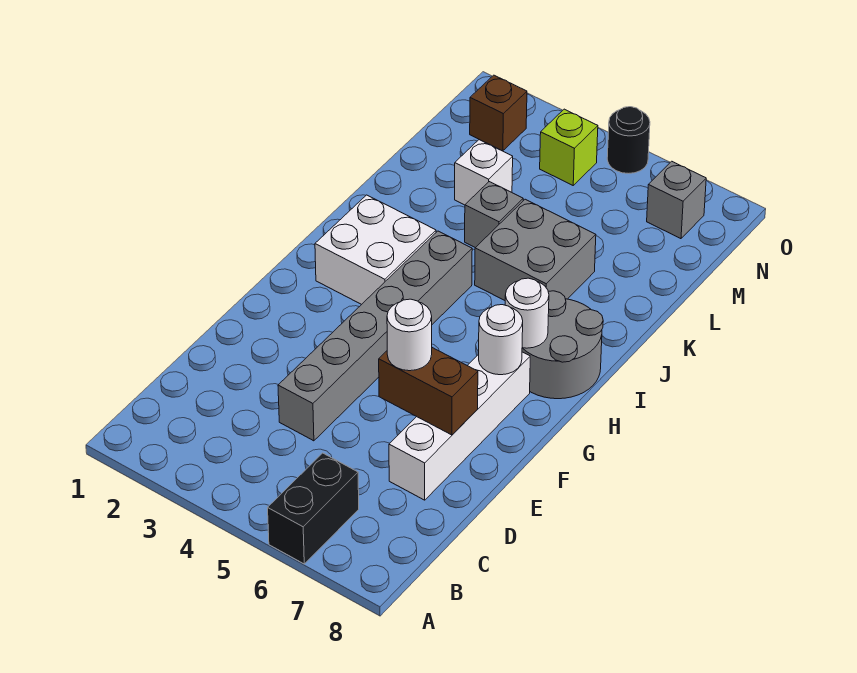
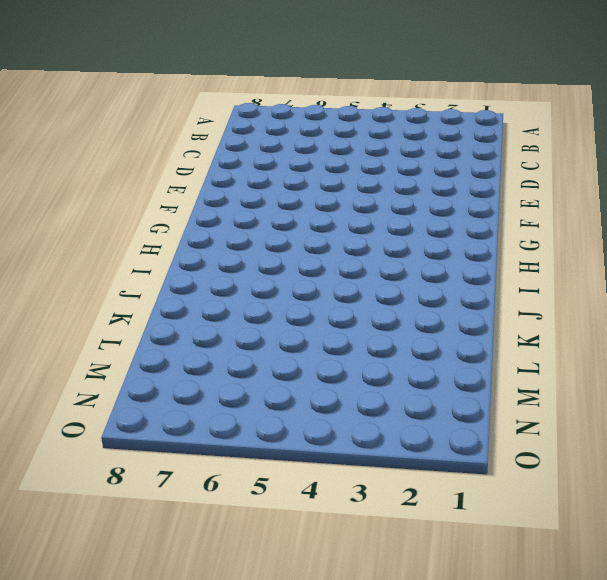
none -> black 1x2 brick [268,453,359,564]
none -> grey 1x6 brick [278,231,472,441]
none -> white 1x4 brick [389,352,530,500]

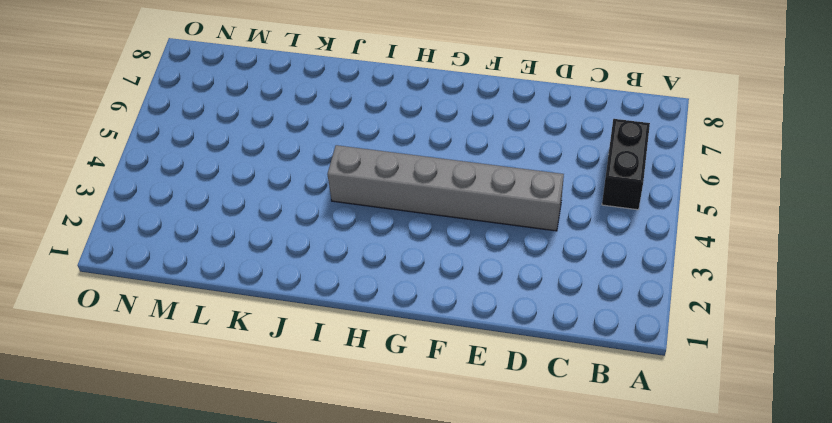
black 1x2 brick [602,119,650,210] -> black 1x2 brick turned to [268,453,359,564]
none -> white 1x4 brick [389,352,530,500]
none -> white 2x2 brick [315,195,436,305]
none -> grey 2x2 round brick [522,291,603,399]

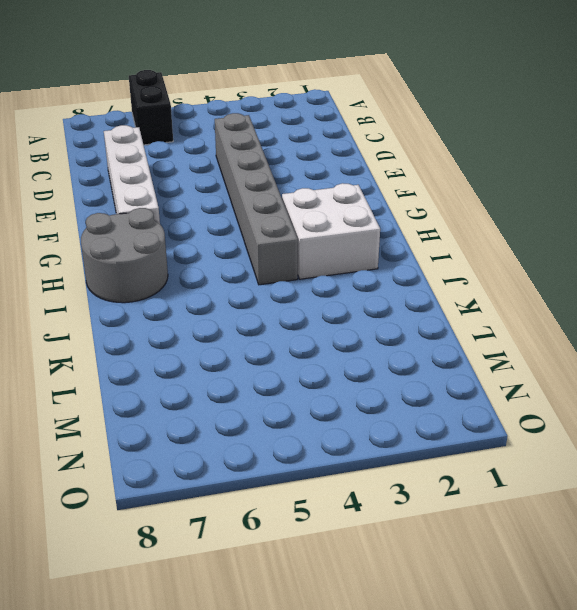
none -> grey 2x2 brick [475,199,596,300]
none -> grey 1x1 brick [465,182,523,248]
none -> white 1x1 brick [455,140,513,205]

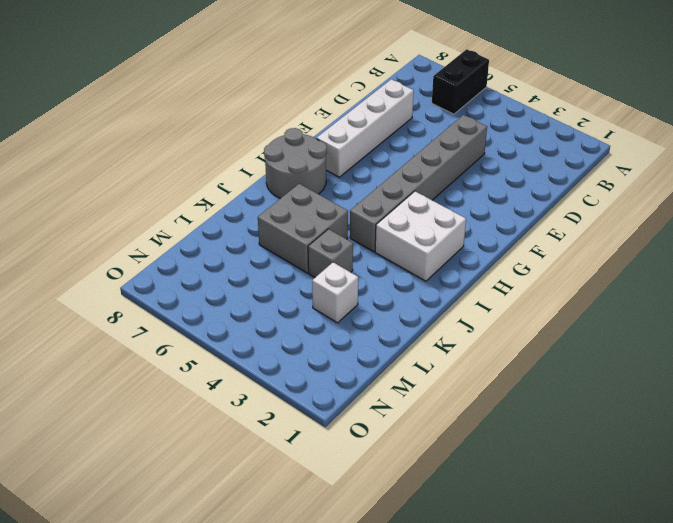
none -> brown 1x1 brick [470,75,527,151]
none -> lime 1x1 brick [540,109,598,185]
none -> grey 1x1 brick [647,161,706,239]

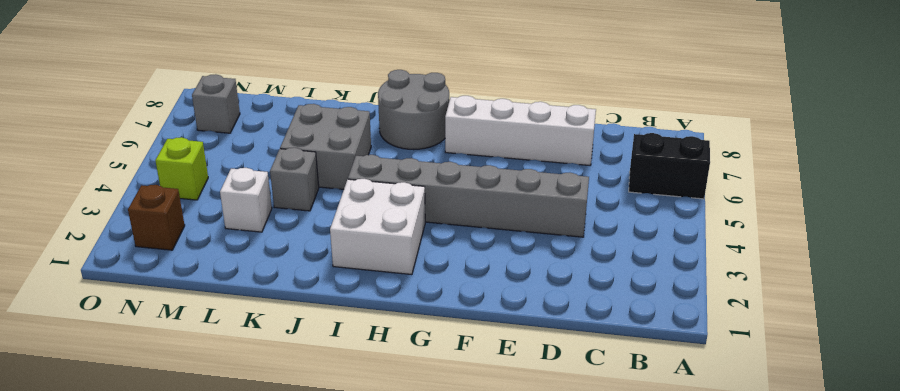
none -> black 1x1 round brick [607,107,650,173]
none -> brown 1x2 brick [379,348,478,435]
none -> white 1x1 round brick [479,305,523,375]

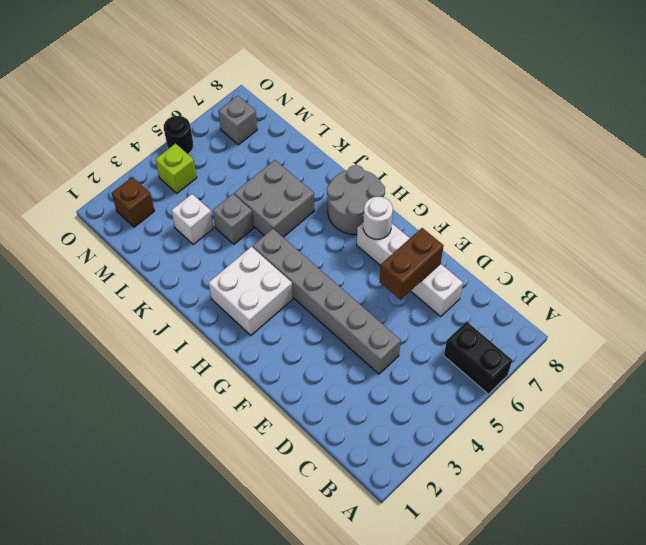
none -> white 1x1 round brick [505,278,549,348]
none -> white 1x1 round brick [387,299,432,371]

